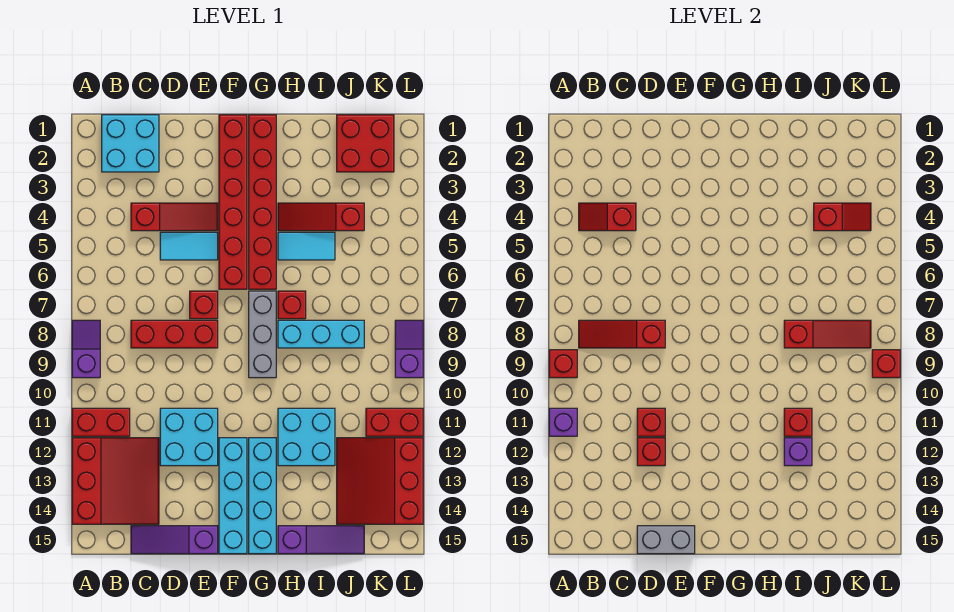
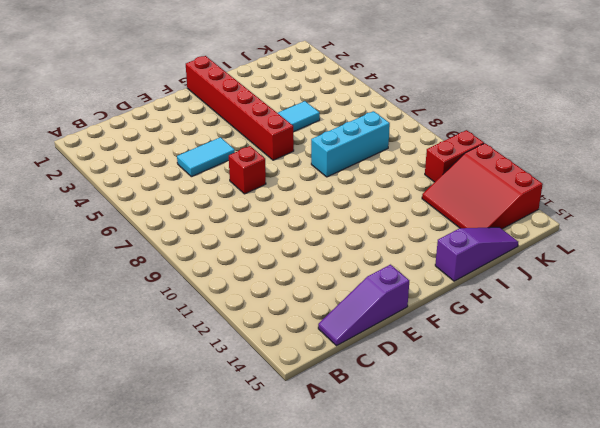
none -> purple 1x2 slope [72,320,100,378]
none -> red 1x2 brick [72,408,130,436]
none -> red 3x3 slope [72,438,159,524]
none -> cyan 2x2 brick [102,115,159,172]

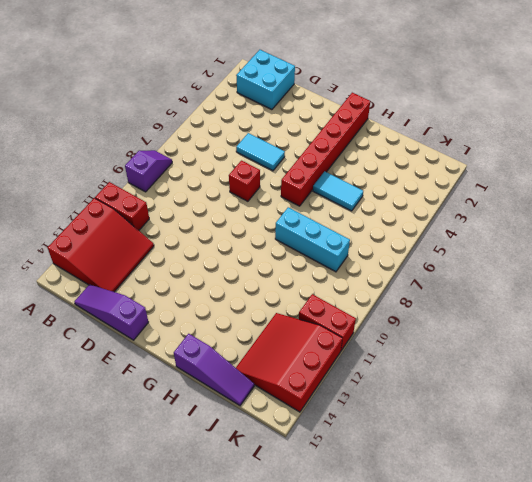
none -> red 1x3 slope [131,203,218,231]
none -> red 1x3 brick [131,320,218,348]
none -> cyan 2x2 brick [160,408,218,466]
none -> red 1x6 brick [219,115,247,289]

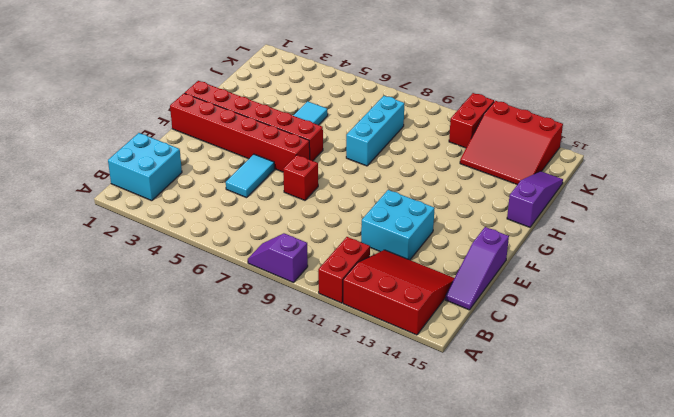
none -> red 1x3 slope [131,203,218,231]
none -> red 1x3 brick [131,320,218,348]
none -> cyan 1x4 brick [219,438,247,554]
none -> grey 1x3 brick [249,291,276,378]

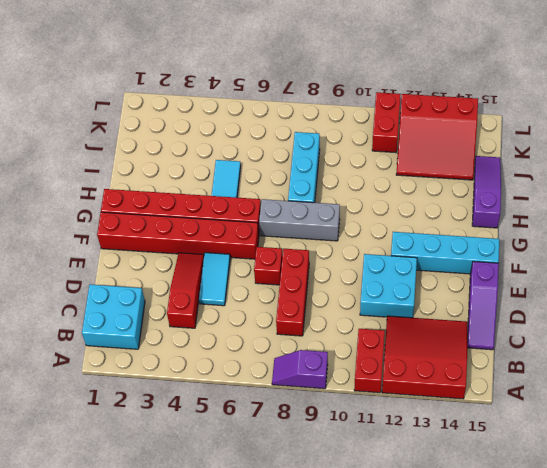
none -> cyan 1x4 brick [249,438,276,554]
none -> red 1x3 slope [278,203,364,231]
none -> red 1x1 brick [278,291,306,319]
none -> cyan 2x2 brick [278,408,335,466]

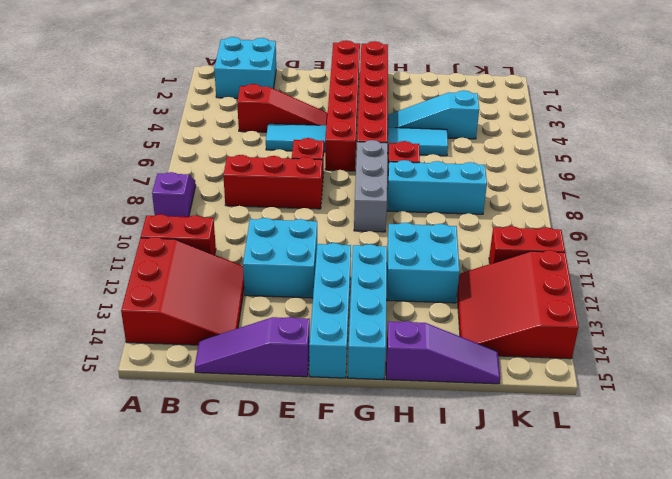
cyan 1x3 slope [388,91,479,139] -> red 1x3 slope [278,203,364,231]
none -> red 2x2 brick [337,115,394,172]
none -> purple 1x2 slope [395,320,423,378]
none -> red 1x1 brick [549,350,577,378]
none -> purple 1x1 brick [549,408,577,436]

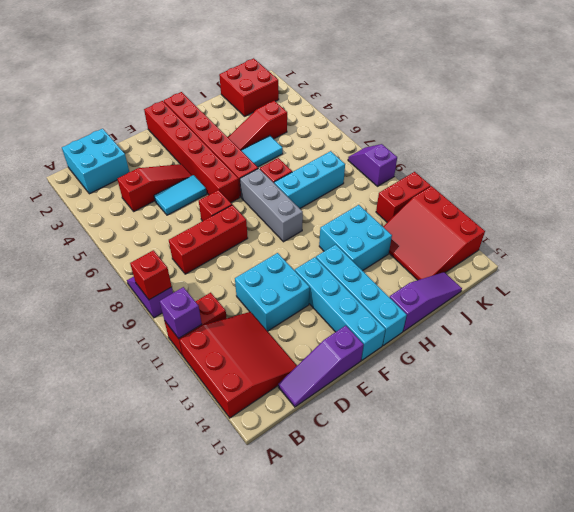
none -> red 1x2 slope [579,203,636,231]
none -> red 1x3 slope [579,320,665,348]
none -> red 1x1 brick [637,408,665,436]
none -> red 1x1 brick [637,438,665,466]

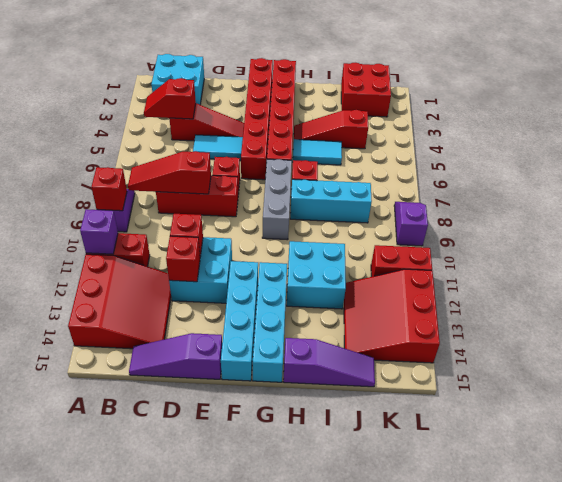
none -> grey 1x2 brick [637,526,695,554]
none -> red 1x3 slope [784,320,871,348]
none -> red 1x1 brick [784,408,812,436]
none -> purple 1x1 brick [784,438,812,466]

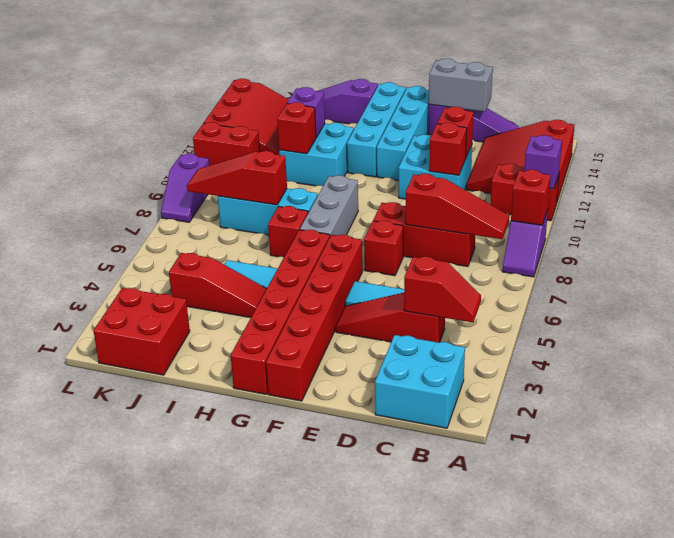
none -> red 1x2 slope [814,203,871,231]
none -> red 1x1 brick [872,350,900,378]

